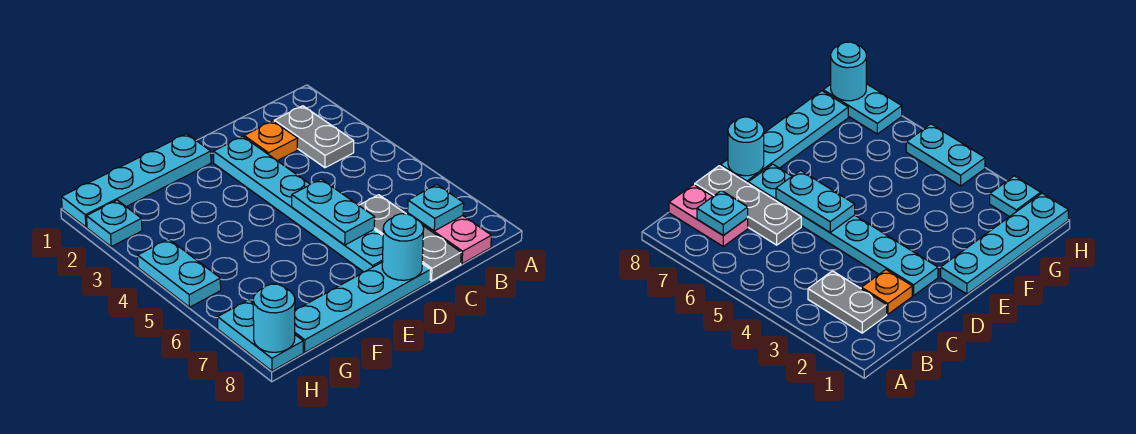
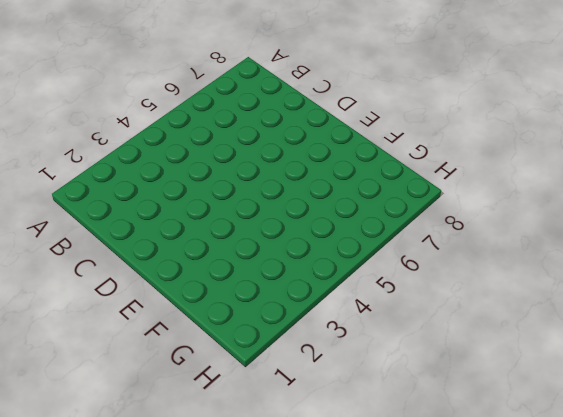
none -> grey 1x2 plate [274,106,354,168]
none -> pink 1x2 plate [408,213,491,264]
none -> orange 1x1 plate [244,121,298,161]

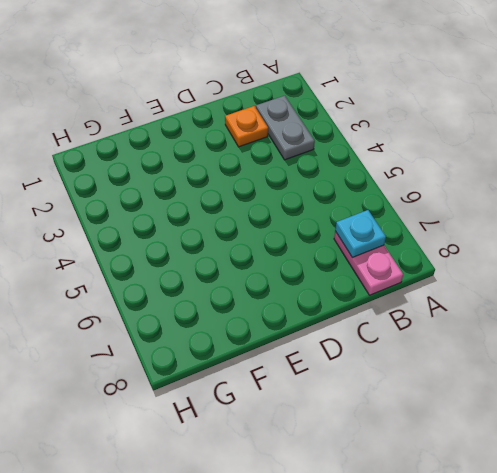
none -> grey 1x3 plate [359,195,461,281]
none -> cyan 1x6 plate [213,136,383,272]
none -> cyan 1x4 plate [295,262,431,352]

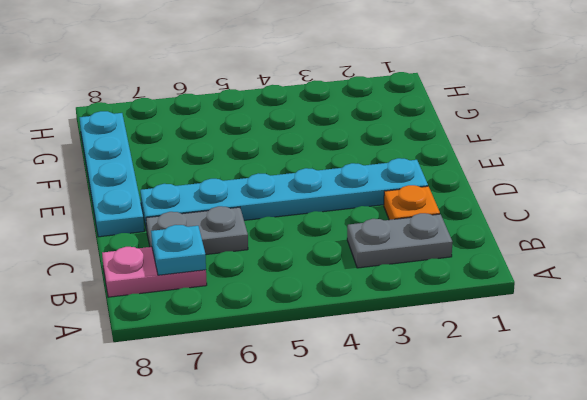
grey 1x2 plate [146,206,248,255] -> grey 1x3 plate [359,195,461,281]
none -> cyan 1x4 plate [62,134,211,227]
none -> cyan 1x1 plate [87,200,142,247]
none -> cyan 1x2 plate [138,239,221,307]

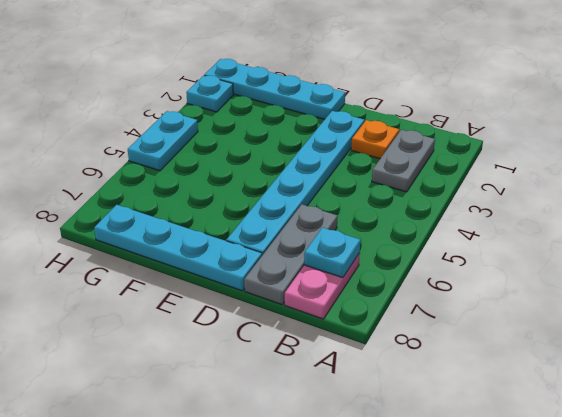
none -> cyan 1x2 plate [218,300,303,371]
none -> cyan 1x2 plate [292,179,375,245]
none -> cyan 1x1 round brick [382,214,424,280]

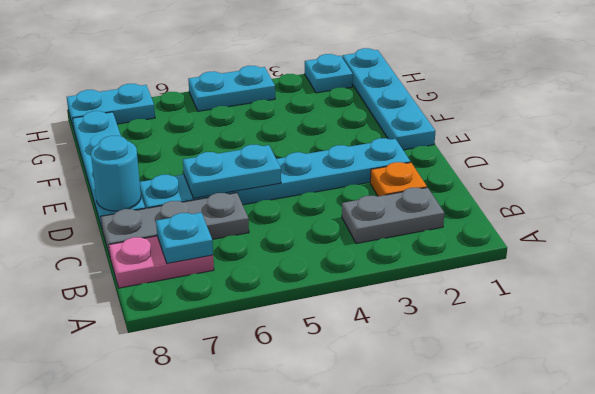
none -> cyan 1x1 round brick [253,284,295,352]

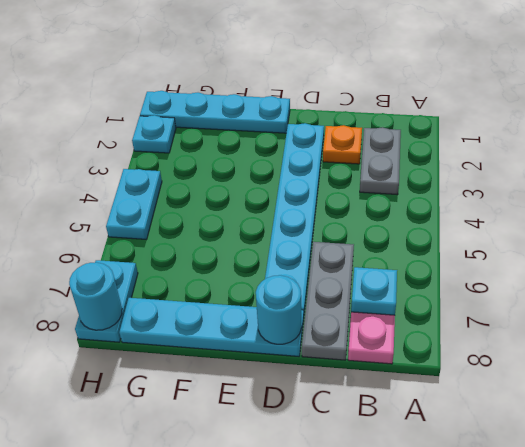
none -> cyan 1x2 plate [292,179,375,245]

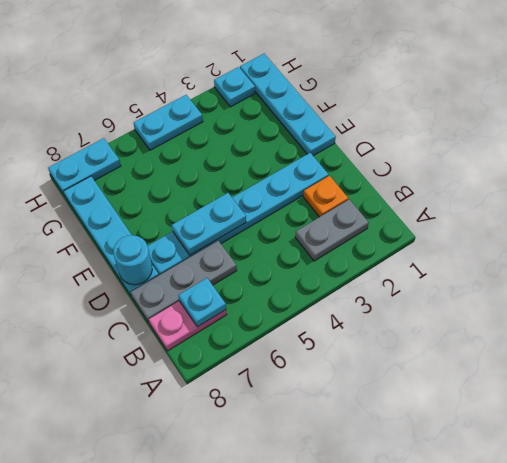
none -> cyan 1x1 round brick [253,284,295,352]

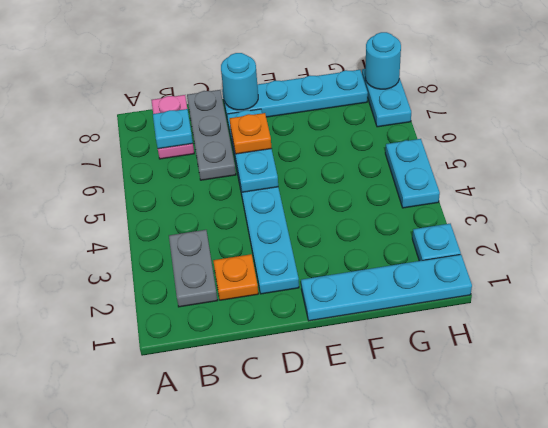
orange 1x1 plate [230,113,272,154] -> none

